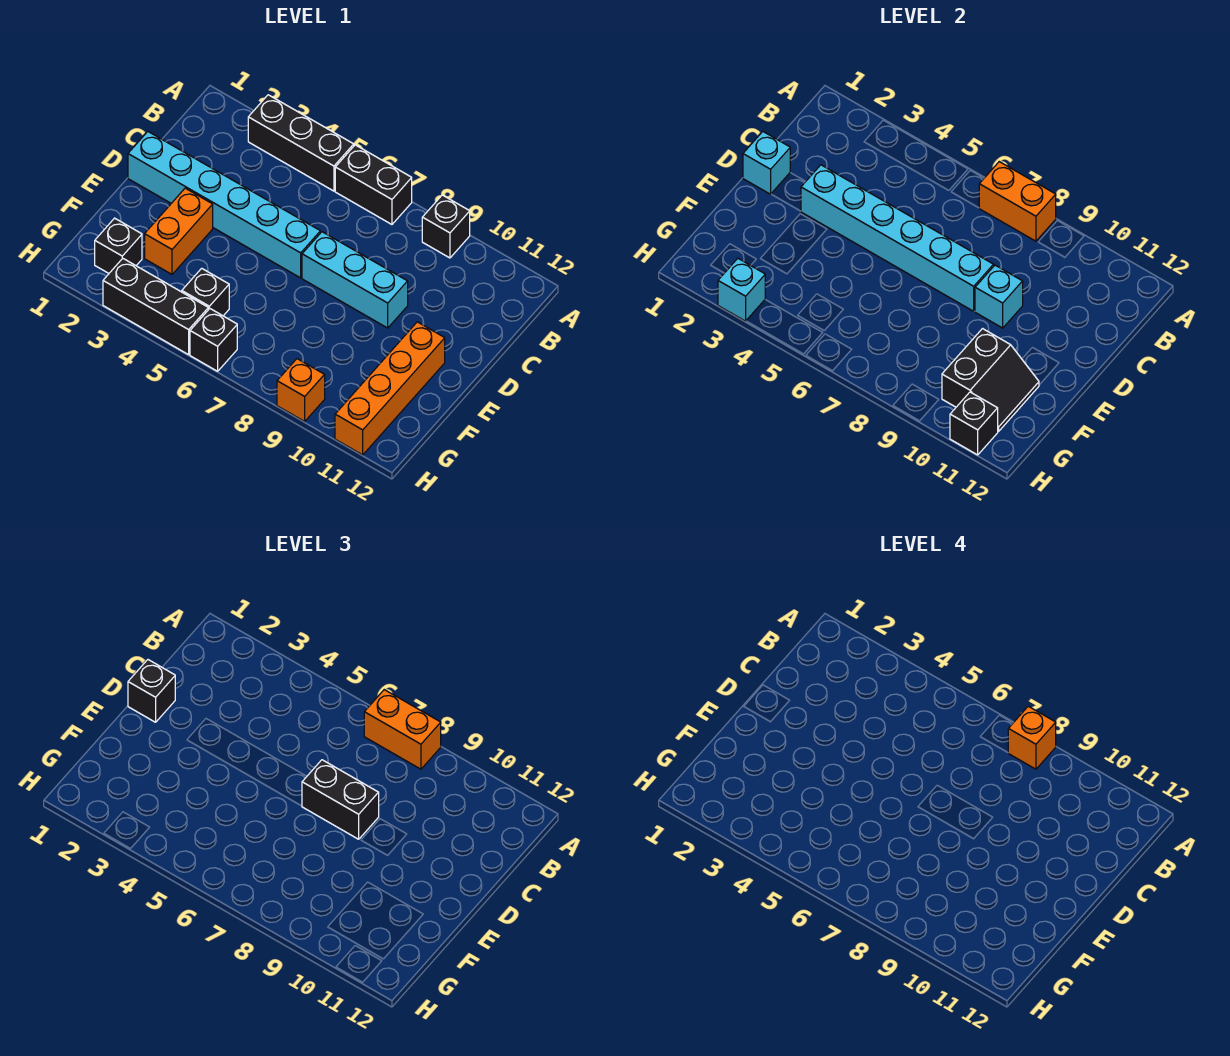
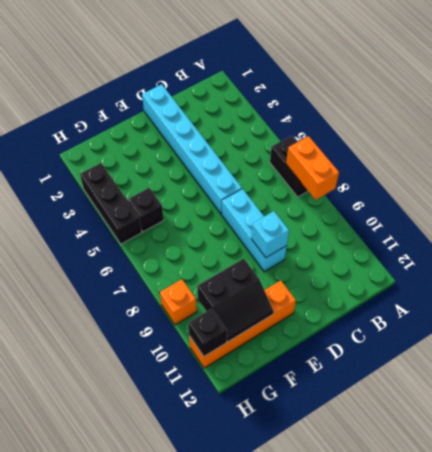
none -> black 1x3 brick [248,95,354,191]
none -> black 1x1 brick [422,195,470,258]
none -> orange 1x2 brick [145,188,213,274]

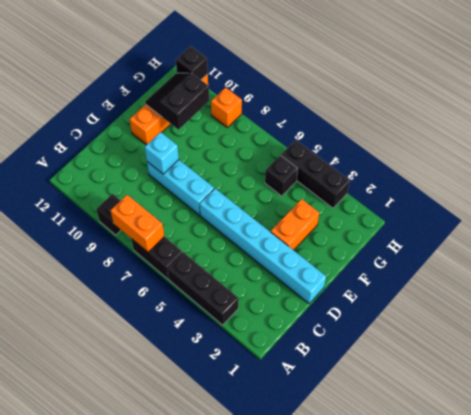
none -> black 1x1 brick [95,218,142,273]
none -> black 1x1 brick [190,309,237,371]
none -> cyan 1x1 brick [743,132,790,194]

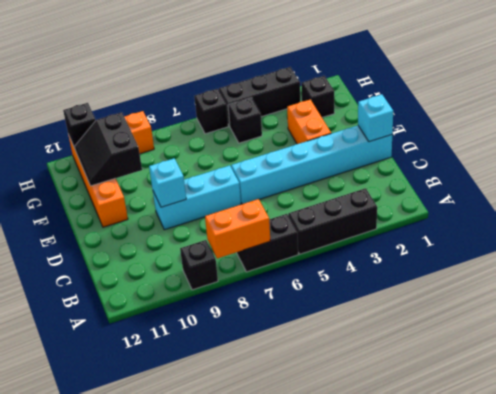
none -> cyan 1x6 brick [801,165,994,311]
none -> cyan 1x1 brick [718,259,765,321]
none -> orange 1x2 brick [364,690,441,769]

